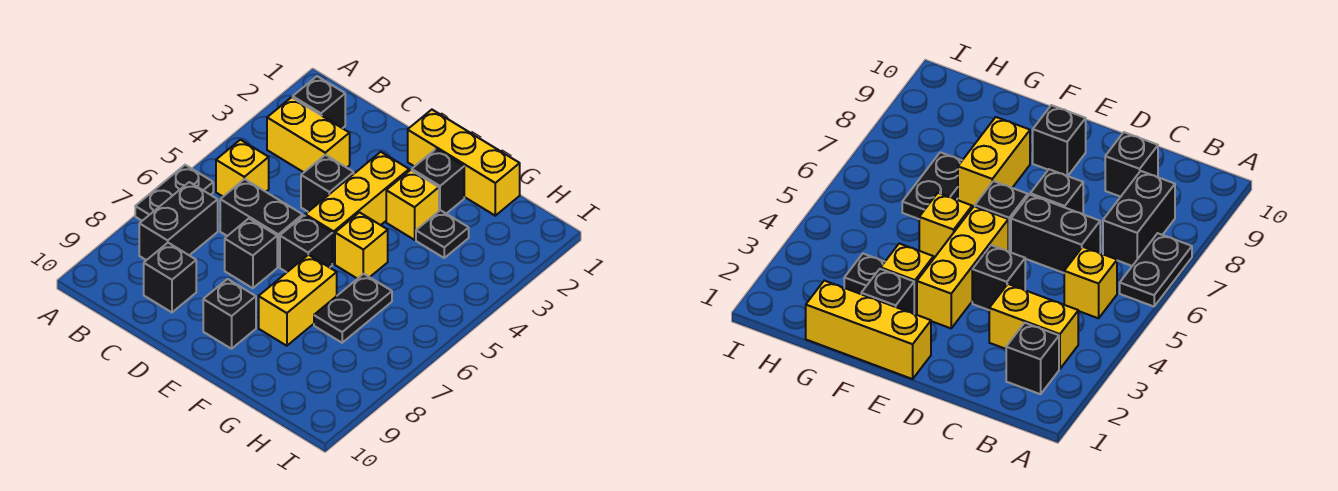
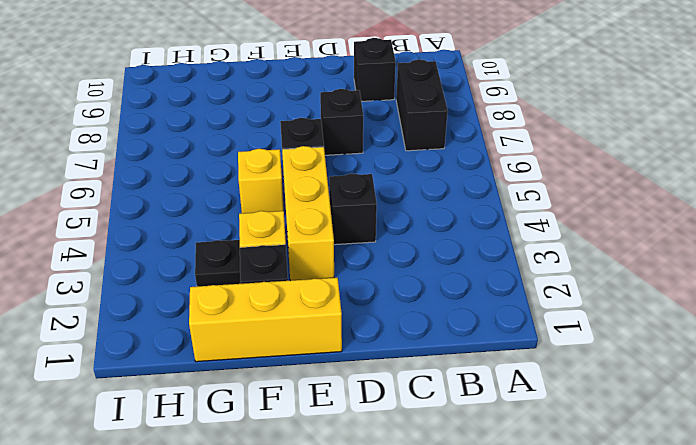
none -> black 1x2 plate [135,165,213,221]
none -> black 1x1 brick [293,76,345,128]
none -> yellow 1x2 brick [267,97,350,172]

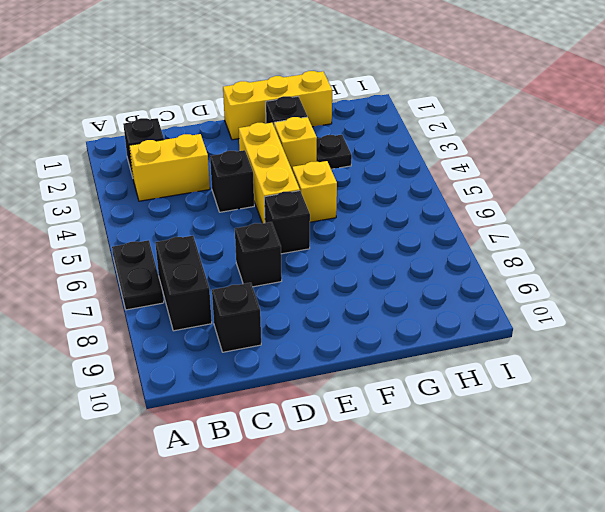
none -> yellow 1x1 brick [216,140,269,196]
none -> black 1x2 brick [220,179,303,267]
none -> black 1x1 brick [203,279,256,349]

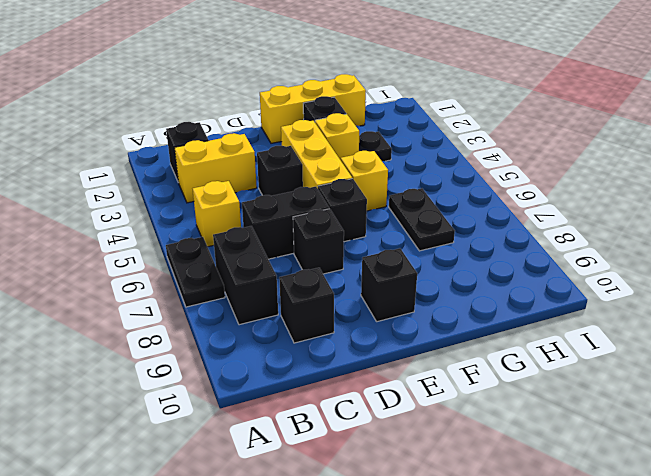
none -> yellow 1x2 brick [259,255,337,346]

